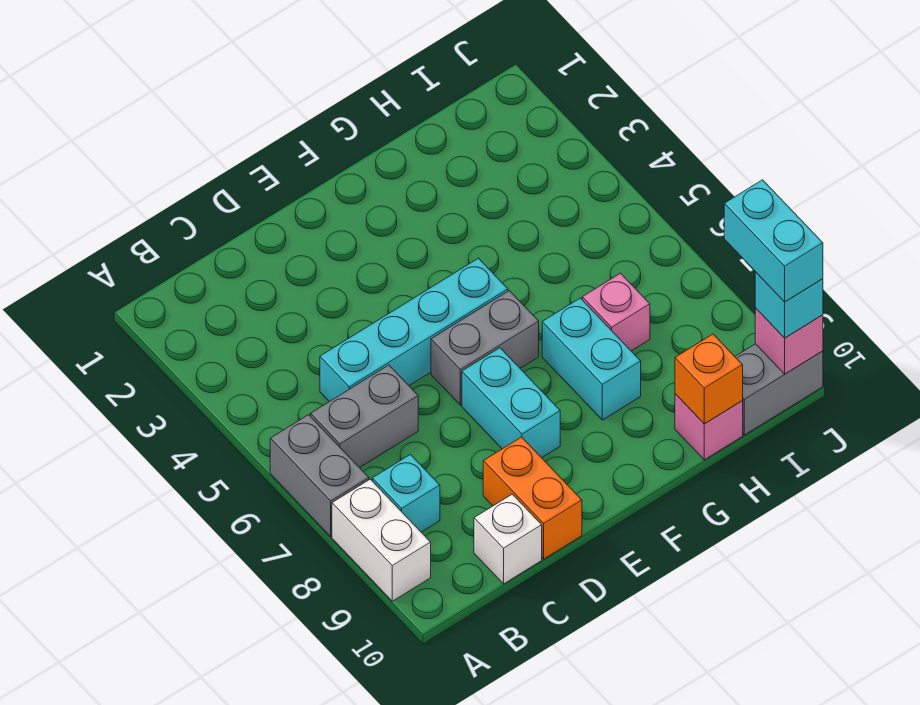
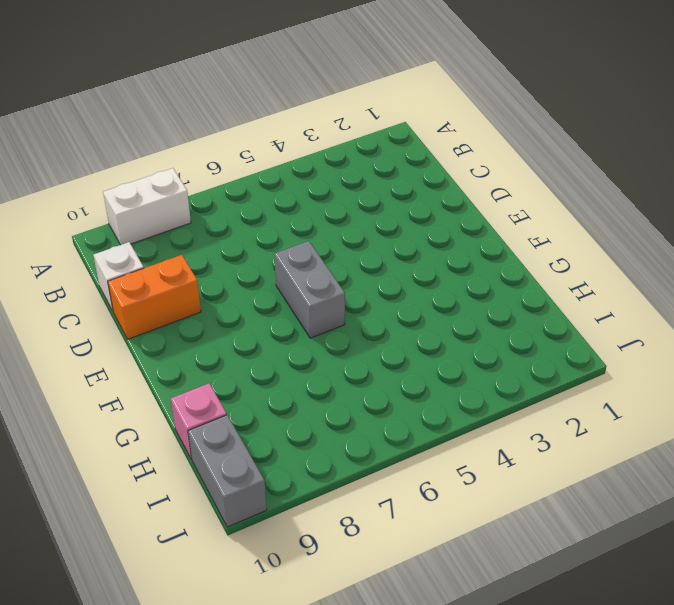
none -> grey 1x2 brick [270,415,369,536]
none -> grey 1x2 brick [311,365,418,468]
none -> cyan 1x1 brick [372,454,440,532]

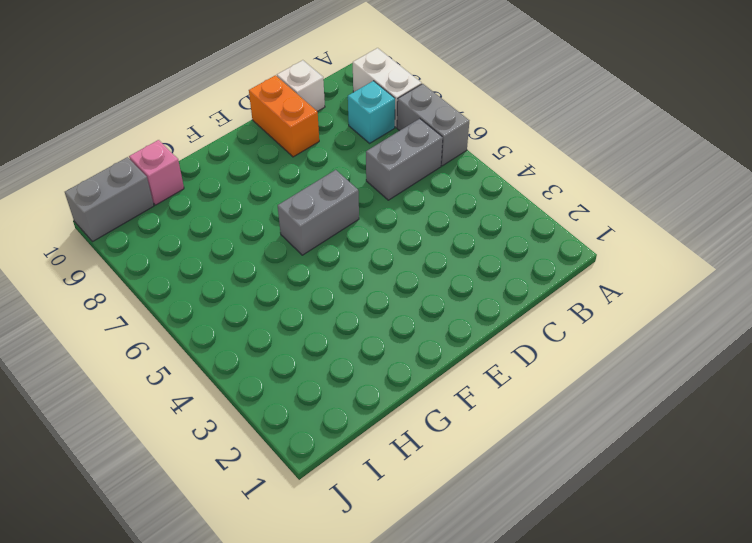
none -> cyan 1x4 brick [320,258,508,402]
none -> cyan 1x2 brick [462,348,560,458]
none -> cyan 1x2 brick [542,298,641,420]

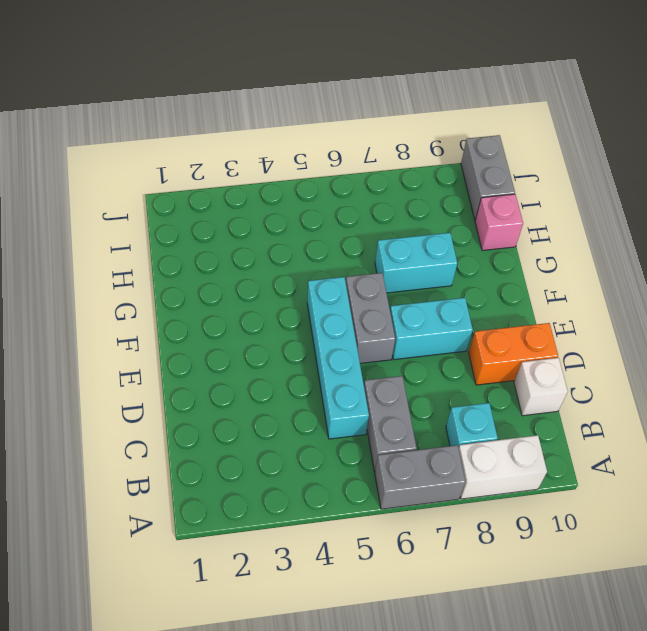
none -> pink 1x1 brick [582,273,650,351]
none -> orange 1x1 brick [675,334,743,424]
none -> pink 1x1 brick [755,308,823,374]

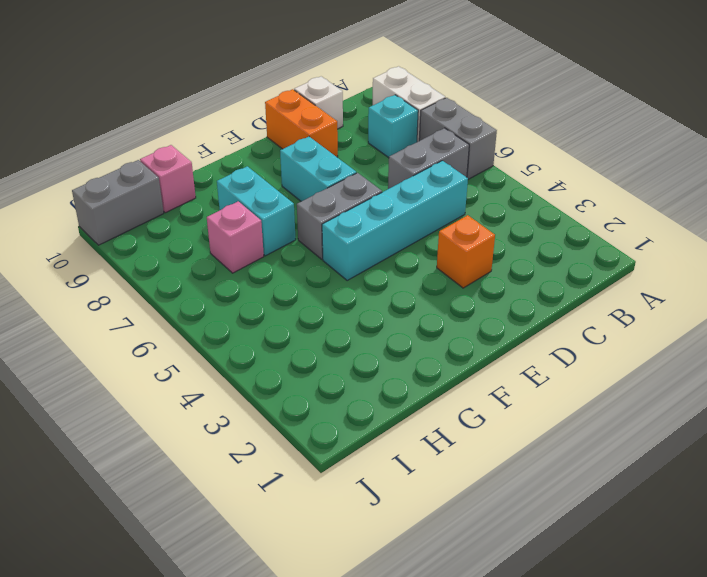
orange 1x1 brick [437,215,495,288] -> orange 1x1 brick moved to [675,334,743,424]
none -> pink 1x1 brick [755,308,823,374]
none -> cyan 1x1 brick [755,272,823,338]
none -> cyan 1x2 brick [724,180,823,302]

